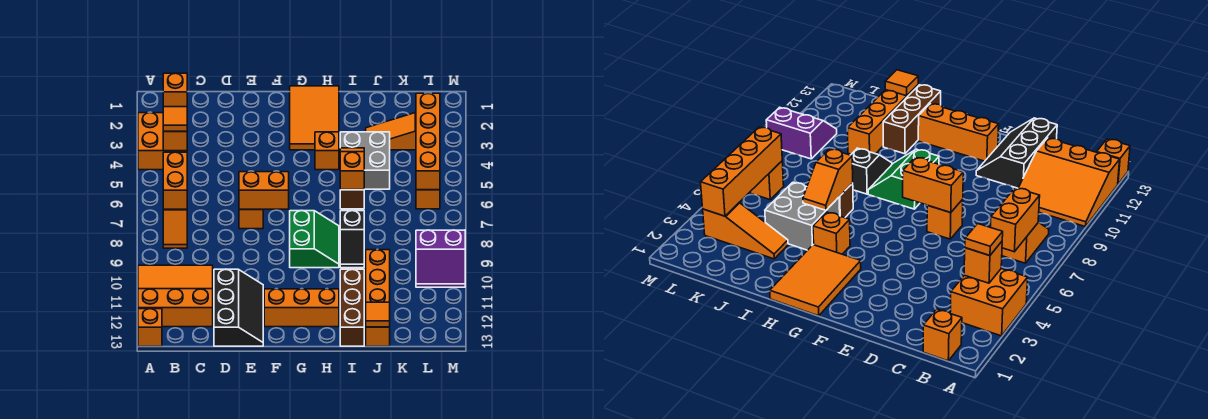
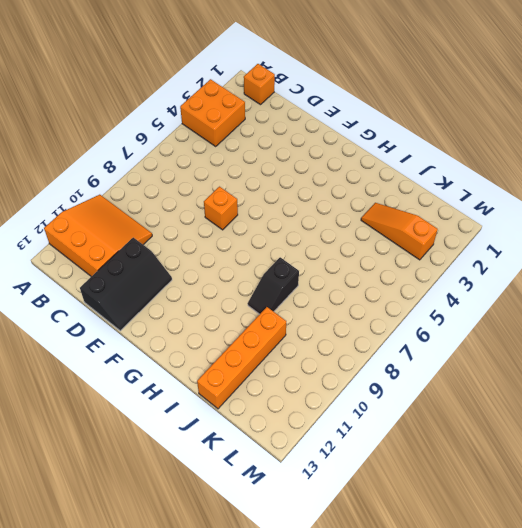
none -> orange 1x1 brick [138,309,162,346]
none -> orange 1x2 slope [163,209,187,248]
none -> orange 1x3 brick [264,289,339,327]

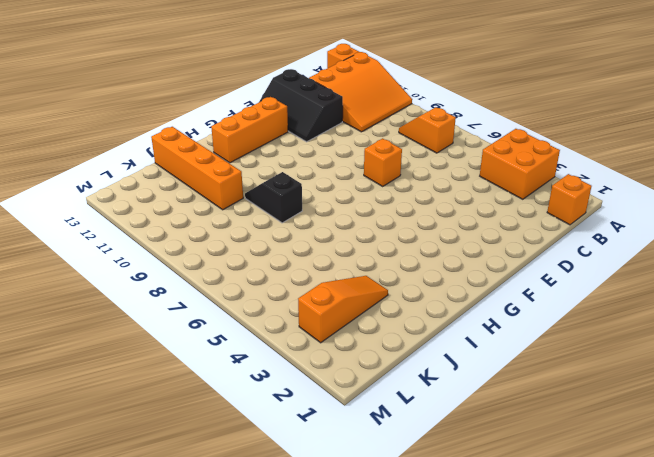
none -> orange 2x3 tile [290,86,339,150]
none -> green 2x2 slope [290,211,339,268]
none -> orange 1x1 brick [315,132,339,170]

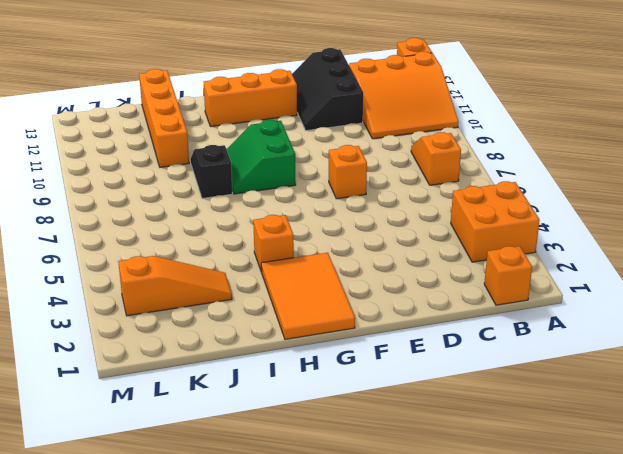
none -> grey 2x2 brick [340,132,390,189]
none -> brown 1x1 brick [340,190,364,209]
none -> brown 1x3 brick [340,269,364,346]

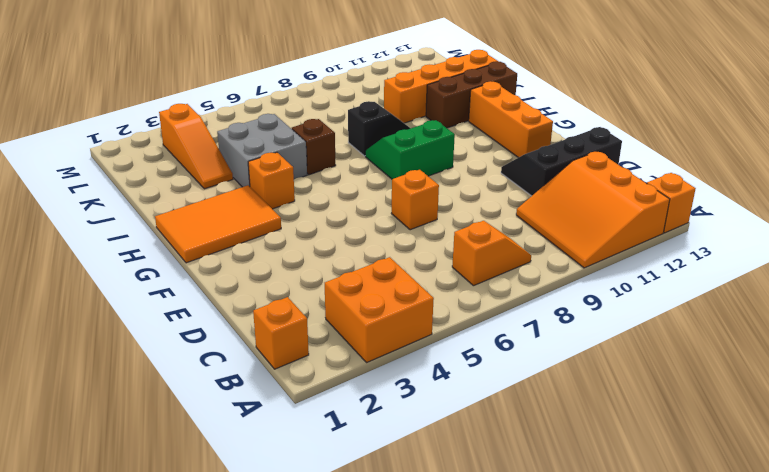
none -> orange 1x1 brick [416,190,440,209]
none -> purple 2x2 slope [416,230,465,287]
none -> orange 1x1 brick [163,131,187,151]

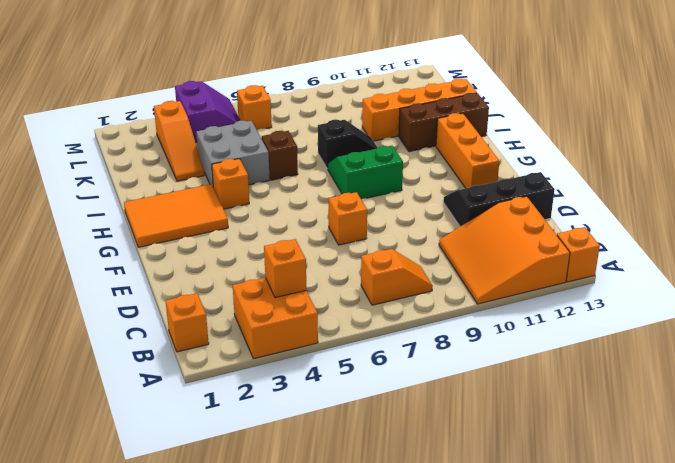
purple 2x2 slope [175,81,241,142] -> purple 2x2 slope moved to [416,230,465,287]
none -> orange 1x2 brick [163,152,187,209]
none -> orange 1x2 brick [239,172,289,209]
none -> orange 1x2 slope [340,148,364,190]

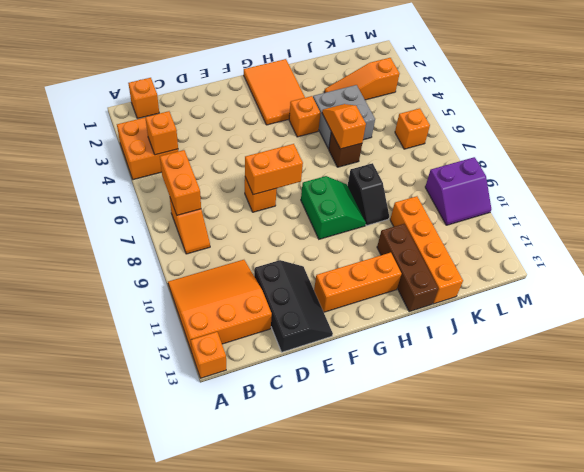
none -> orange 1x1 tile [366,302,390,327]
none -> orange 1x4 brick [416,93,440,190]
none -> orange 1x1 tile [163,107,187,131]

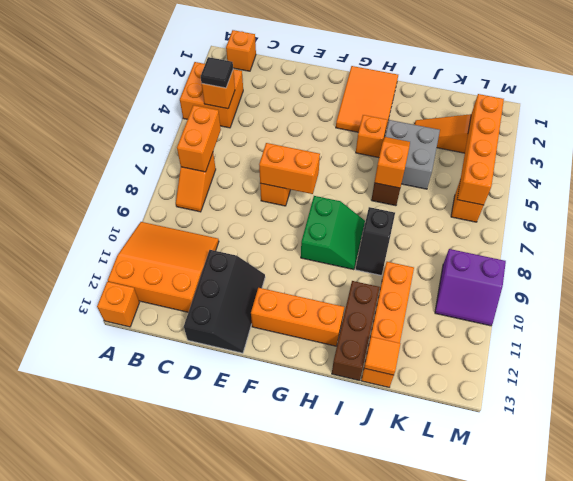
black 1x1 tile [201,57,233,88] -> orange 1x1 tile [163,107,187,131]

